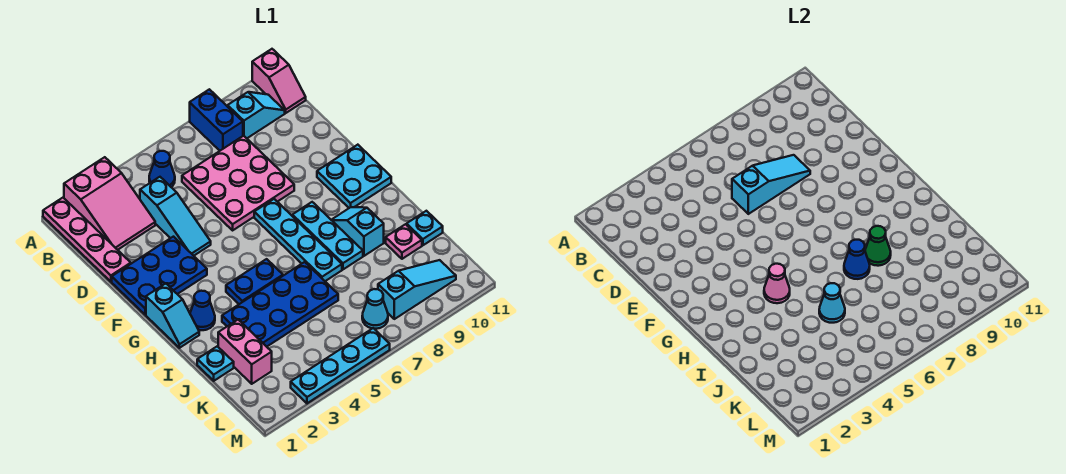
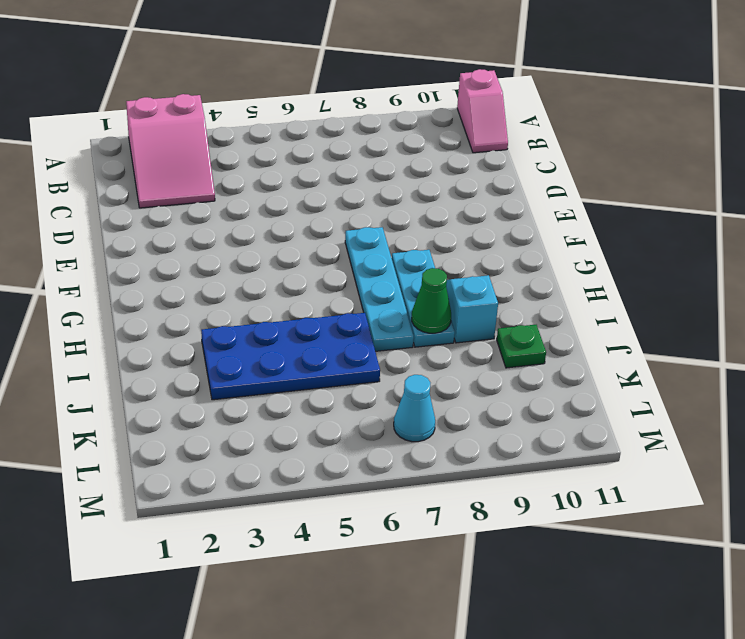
green 1x1 plate [497,325,546,368] -> pink 1x1 plate [386,224,422,259]
none -> pink 1x4 plate [43,198,131,282]
none -> blue 1x2 brick [190,89,243,151]
none -> blue 1x1 cone [149,151,175,187]

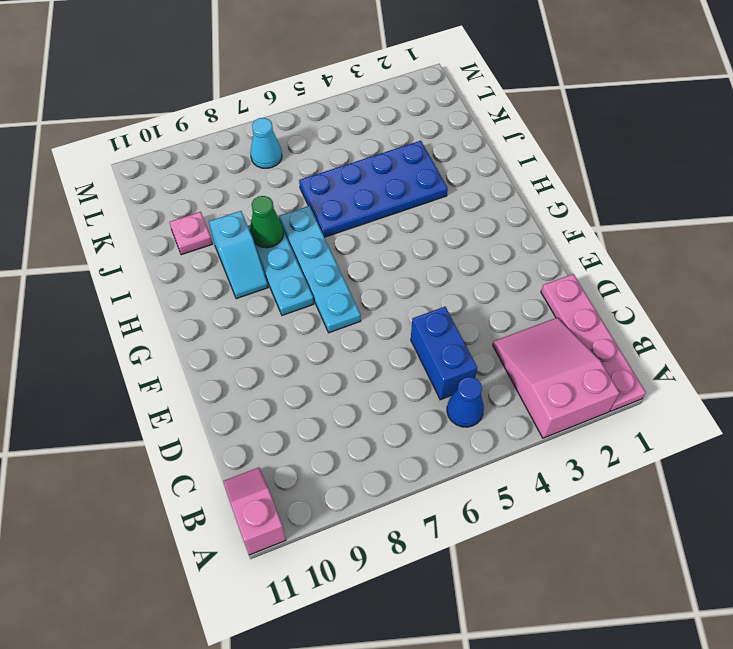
blue 1x2 brick [411,307,477,400] -> blue 1x2 brick moved to [190,89,243,151]
none -> cyan 1x2 slope [228,92,285,138]
none -> cyan 1x3 slope [140,177,211,256]
none -> pink 3x3 plate [182,136,294,230]

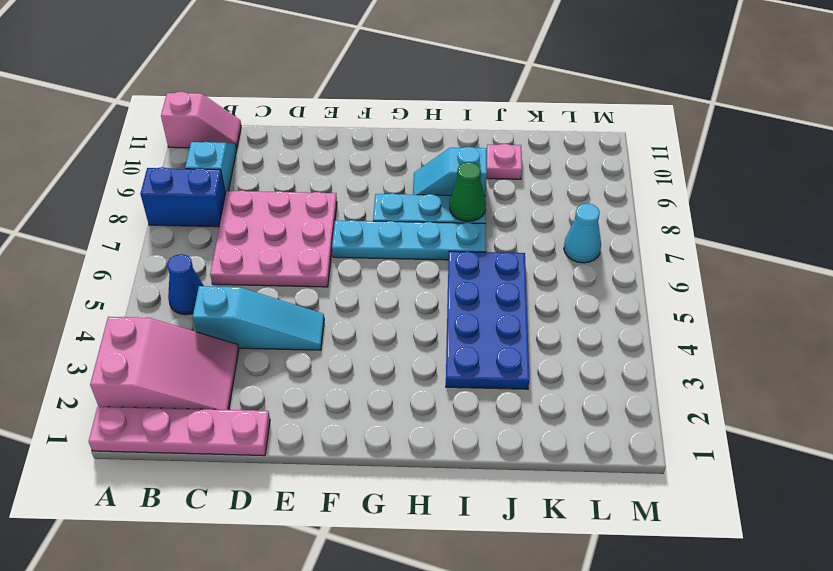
none -> blue 2x3 plate [112,237,207,315]
none -> cyan 2x2 plate [317,145,391,208]
none -> cyan 1x2 slope [146,283,199,348]

